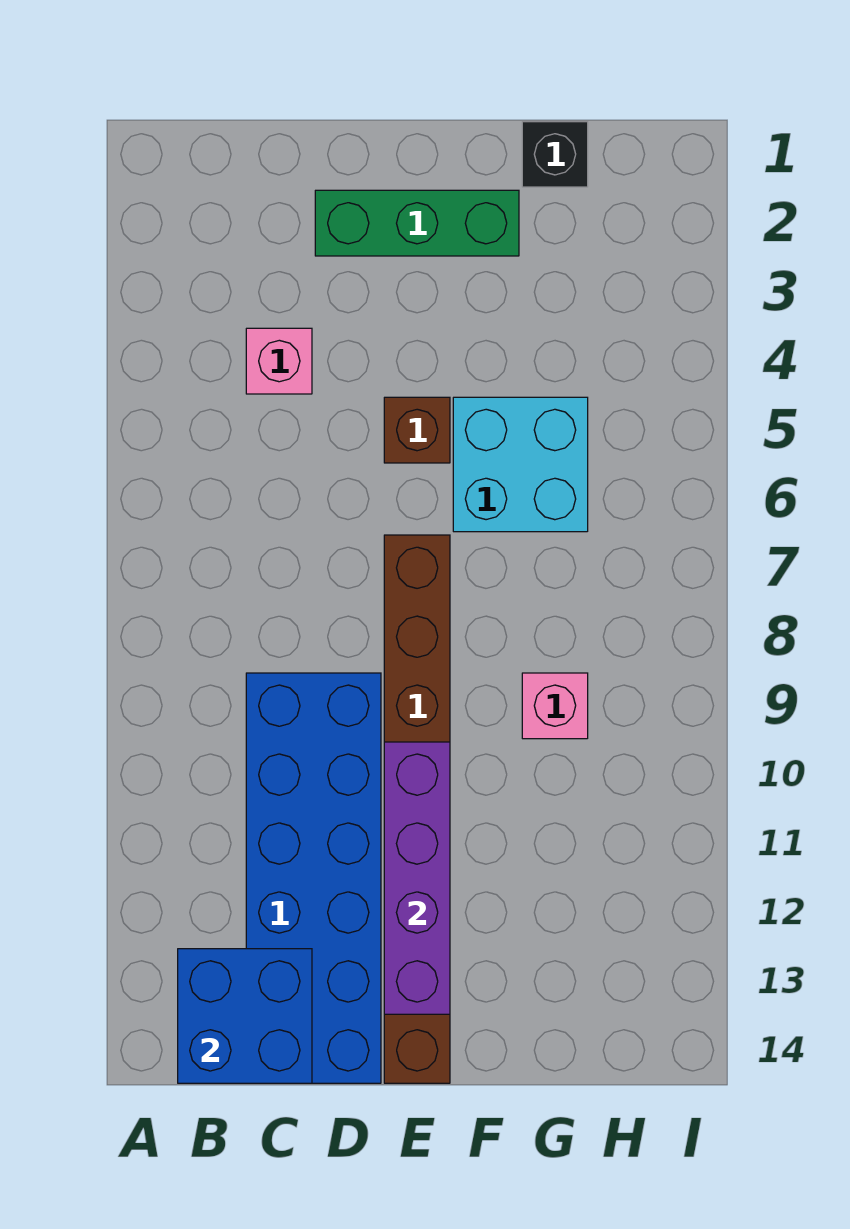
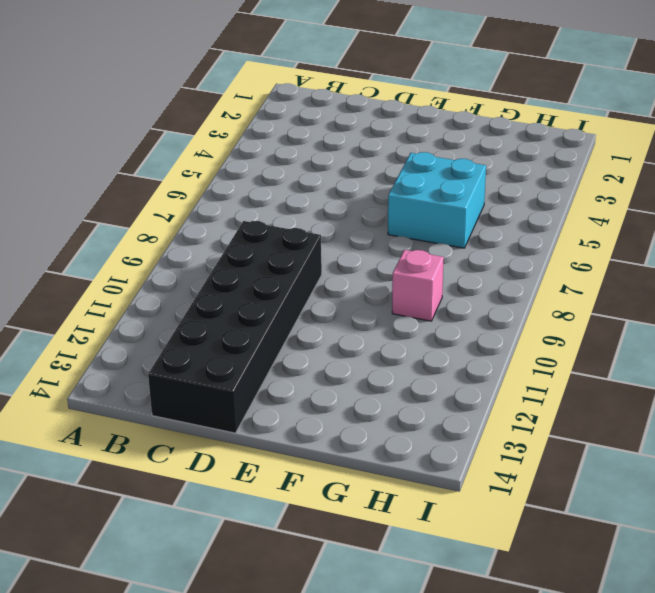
black 2x6 brick [148,221,322,433] -> blue 2x6 brick [246,673,381,1083]
none -> pink 1x1 brick [246,328,312,394]
none -> green 1x3 brick [315,190,519,256]

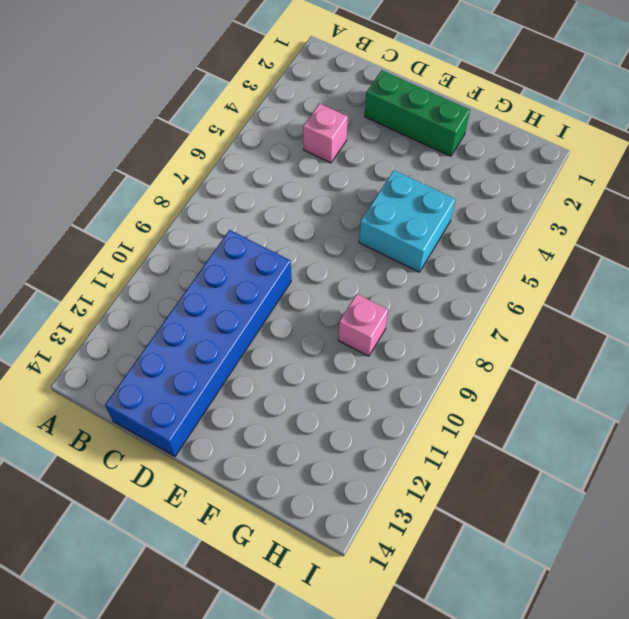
none -> brown 1x1 brick [384,397,450,463]
none -> brown 1x8 brick [384,535,450,1083]

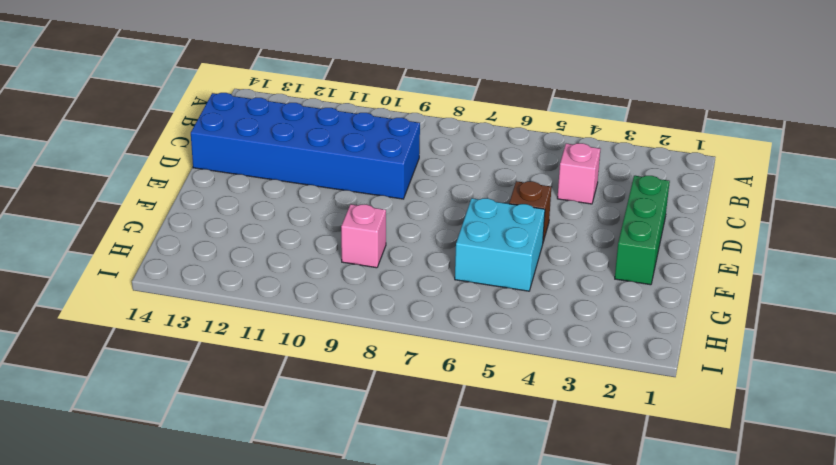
none -> brown 1x8 brick [384,535,450,1083]
none -> black 1x1 brick [522,122,588,187]

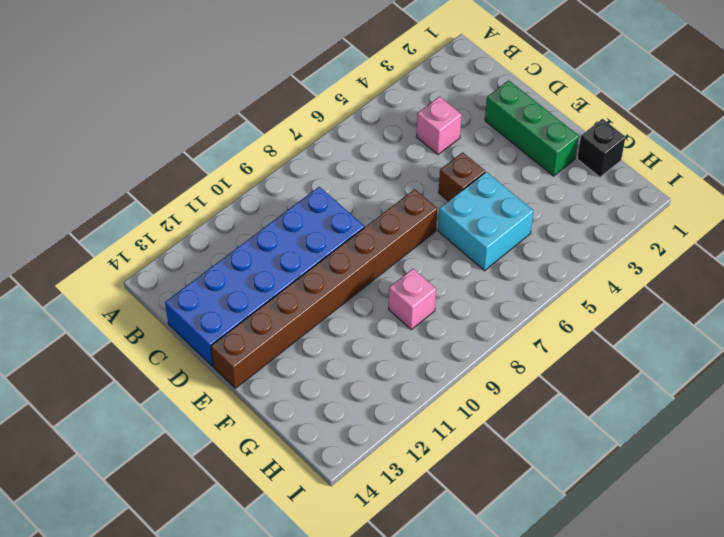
none -> blue 2x2 brick [178,949,312,1083]
none -> purple 1x4 brick [384,742,450,1014]

